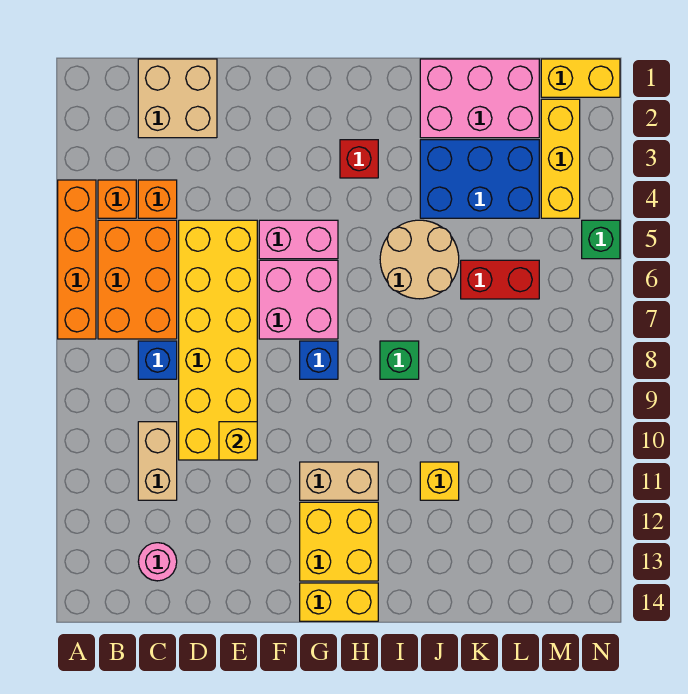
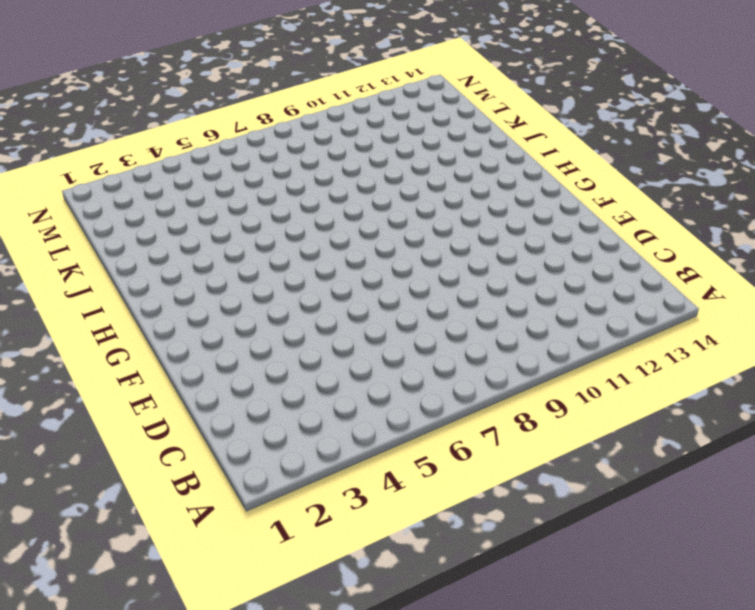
none -> orange 1x4 brick [58,180,96,339]
none -> orange 1x1 brick [98,180,136,218]
none -> orange 2x3 brick [98,220,177,339]

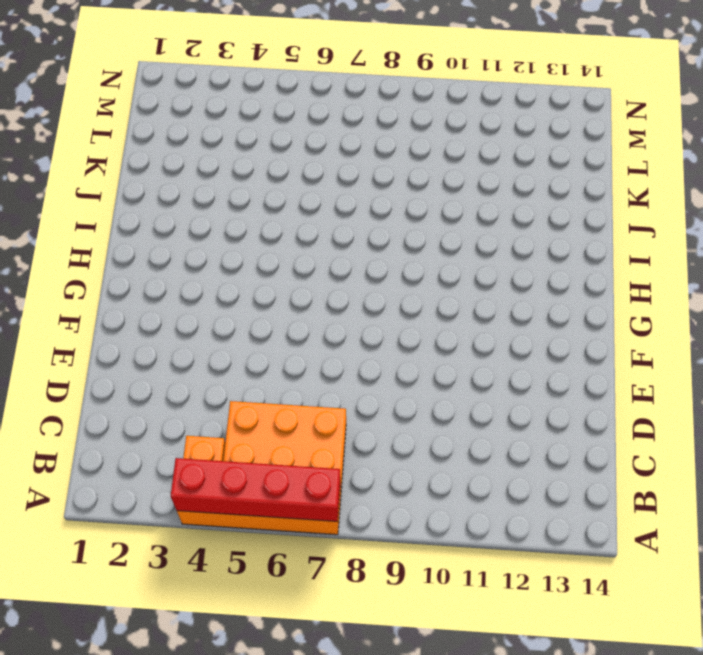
red 1x4 brick [171,458,340,521] -> none
none -> tan 2x2 brick [138,59,217,138]
none -> orange 1x1 brick [138,180,177,218]
none -> blue 1x1 brick [138,341,177,379]

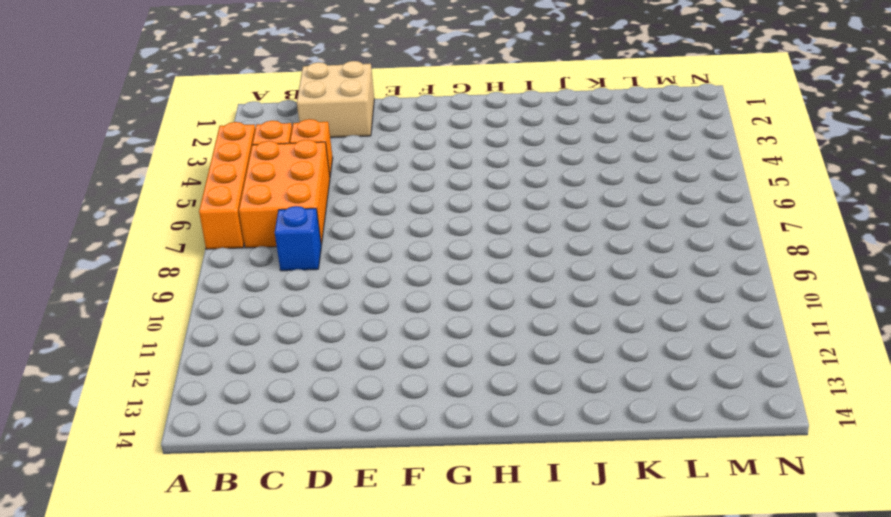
none -> tan 1x2 brick [138,422,177,500]
none -> pink 1x1 round brick [138,543,177,581]
none -> yellow 2x6 brick [179,220,257,460]

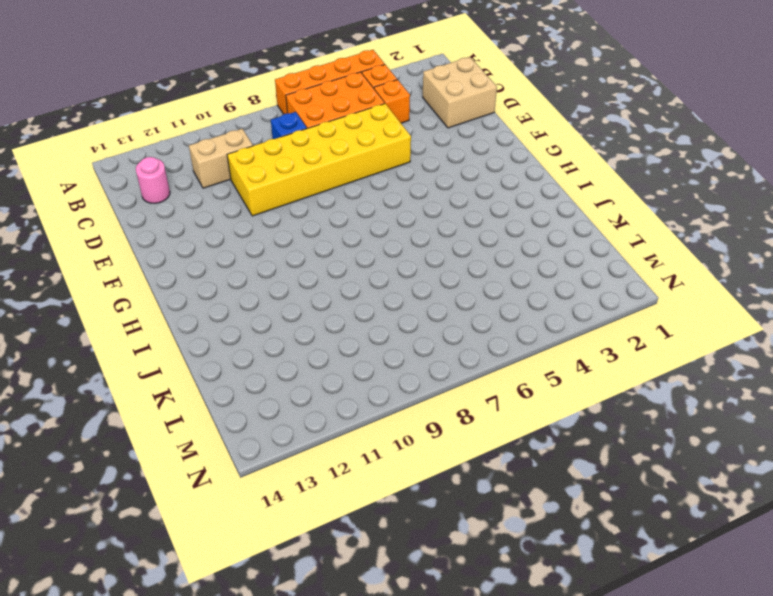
none -> pink 1x2 brick [259,220,338,259]
none -> pink 2x2 brick [259,260,338,339]
none -> blue 1x1 brick [300,341,338,379]

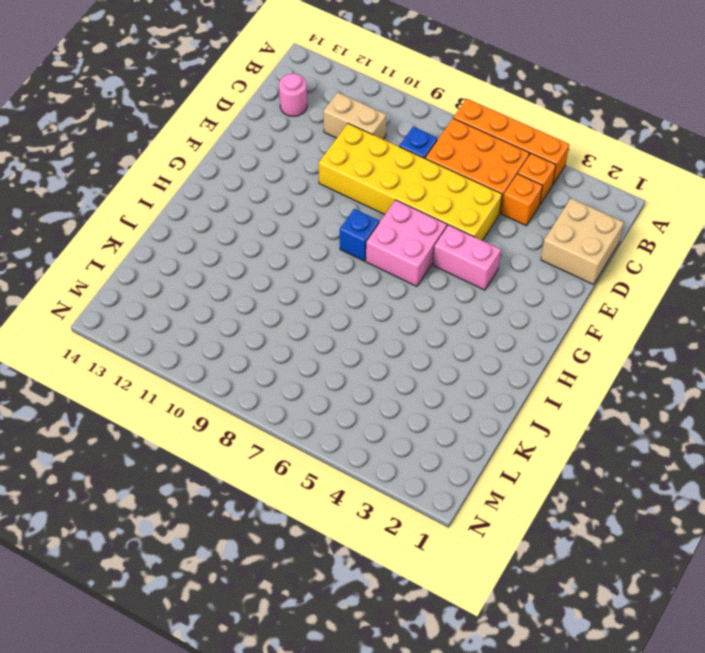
pink 1x2 brick [433,225,501,290] -> pink 1x2 brick turned to [259,220,338,259]
none -> tan 1x2 brick [300,462,378,500]
none -> yellow 2x2 brick [300,502,378,581]
none -> yellow 1x2 brick [300,583,378,621]

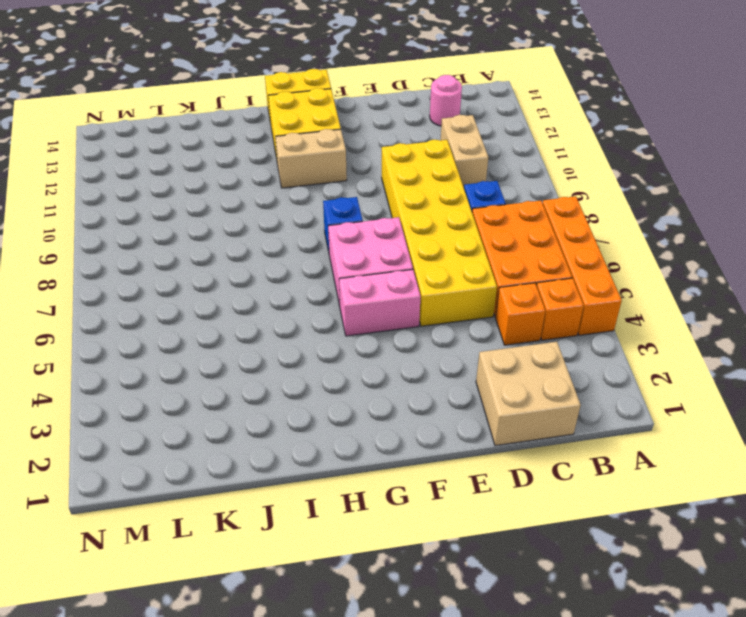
none -> red 1x1 brick [340,140,378,178]
none -> tan 2x2 round brick [380,220,459,299]
none -> green 1x1 brick [380,341,419,379]

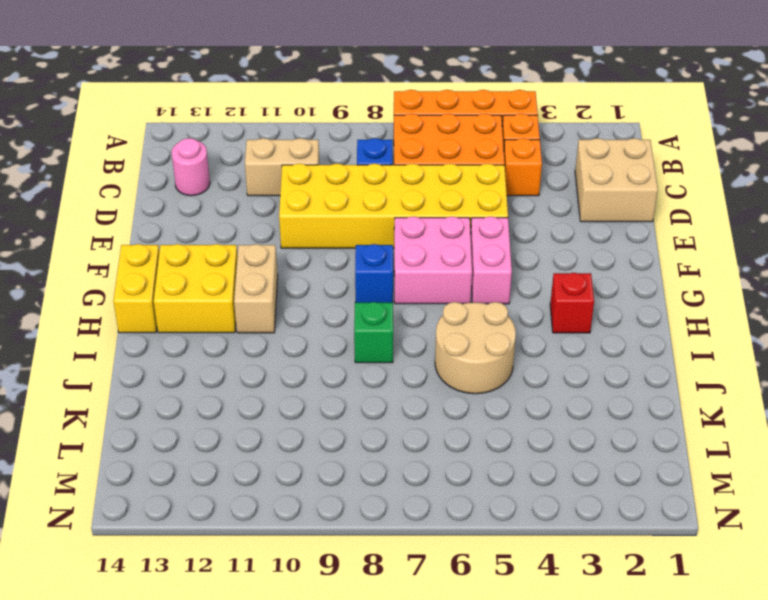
none -> pink 2x3 brick [420,59,539,138]
none -> blue 2x3 brick [420,140,539,218]
none -> yellow 1x1 brick [420,462,459,500]

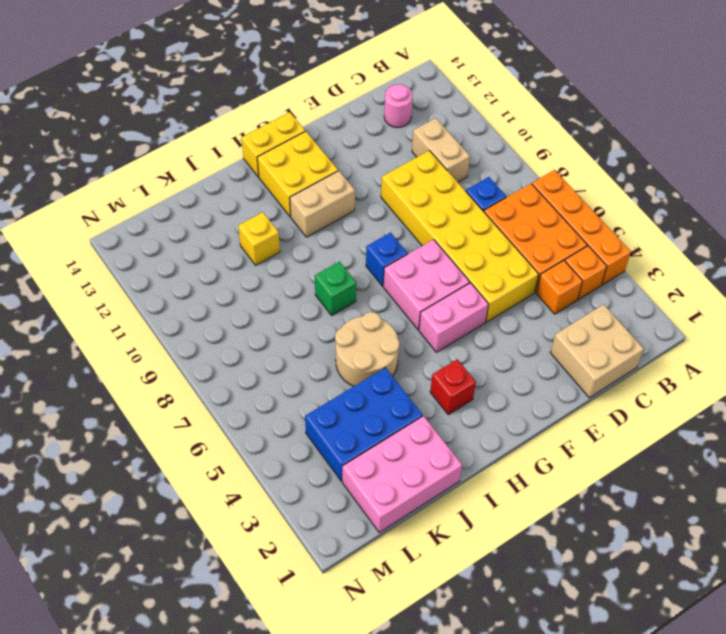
none -> red 1x2 brick [461,260,539,299]
none -> yellow 1x2 brick [541,59,620,97]
none -> yellow 1x3 brick [541,99,580,218]

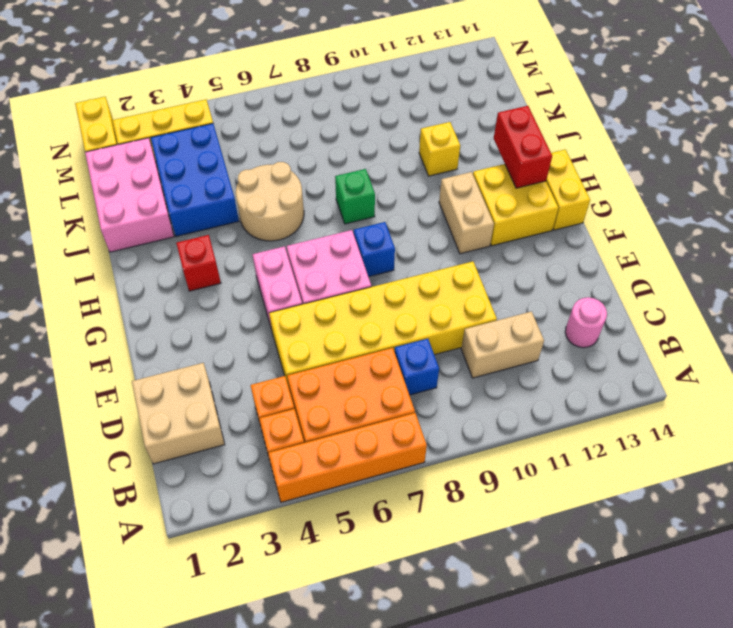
red 1x2 brick [494,106,552,188] -> red 1x2 brick moved to [461,260,539,299]
none -> green 1x1 brick [582,220,620,259]
none -> yellow 1x1 brick [219,422,257,460]

